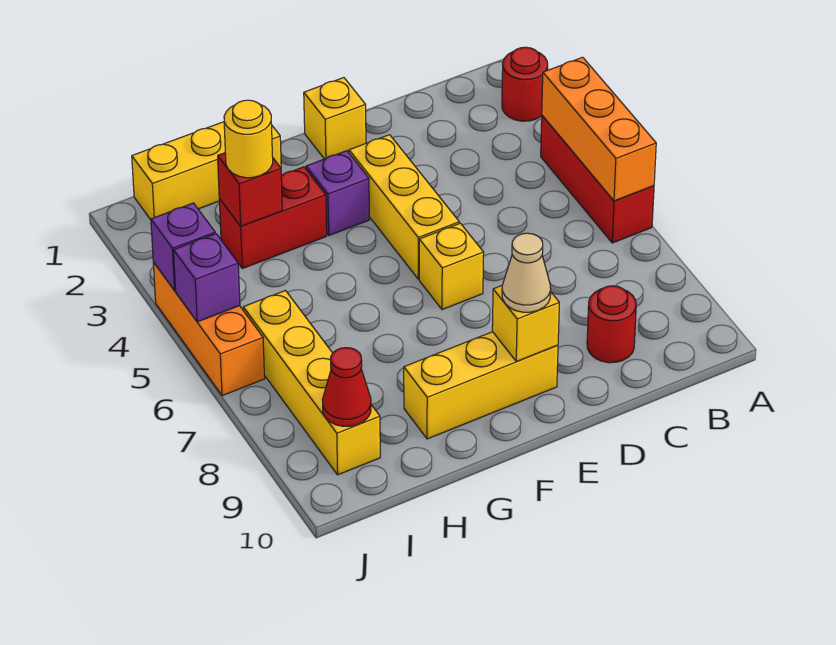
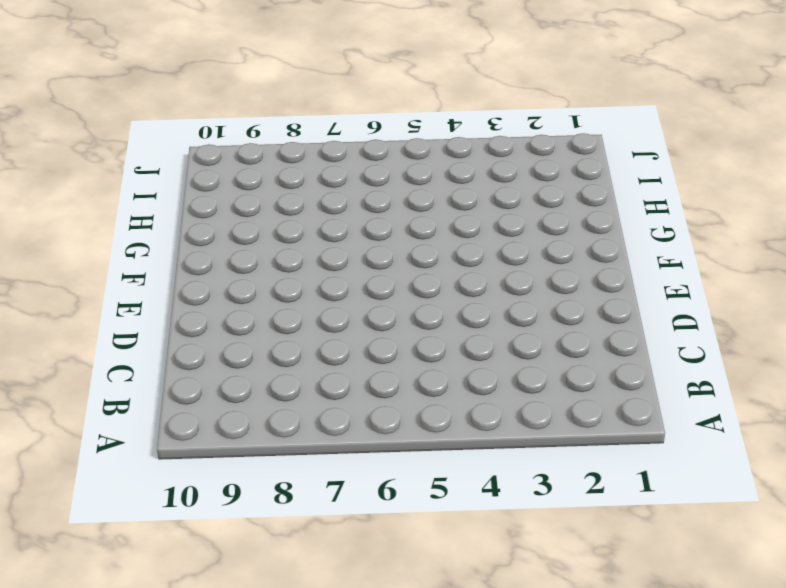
none -> red 1x1 round brick [502,47,548,121]
none -> red 1x3 brick [541,116,654,243]
none -> red 1x1 round brick [587,286,636,363]

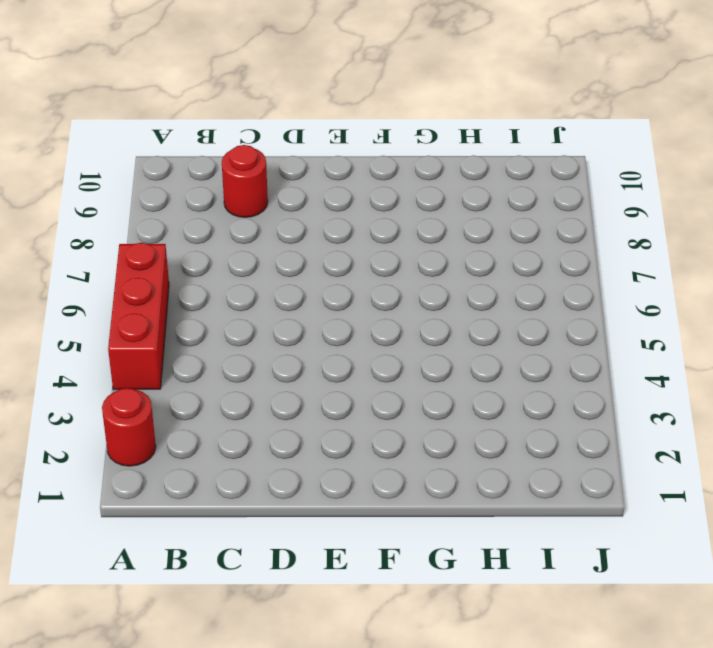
none -> yellow 1x1 brick [304,78,366,159]
none -> yellow 1x3 brick [349,135,459,279]
none -> yellow 1x1 brick [419,223,484,310]

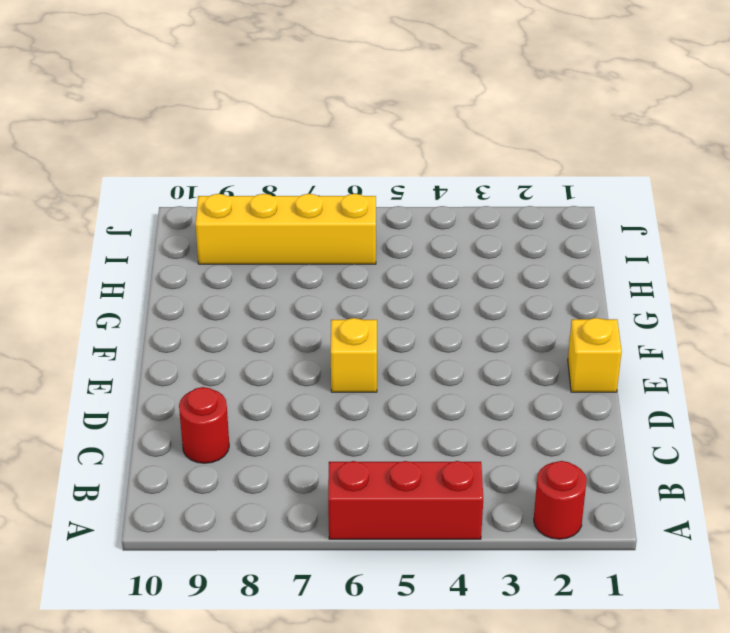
none -> yellow 1x3 brick [349,135,459,279]
none -> yellow 1x3 brick [404,332,558,439]
none -> purple 1x1 brick [306,151,369,235]

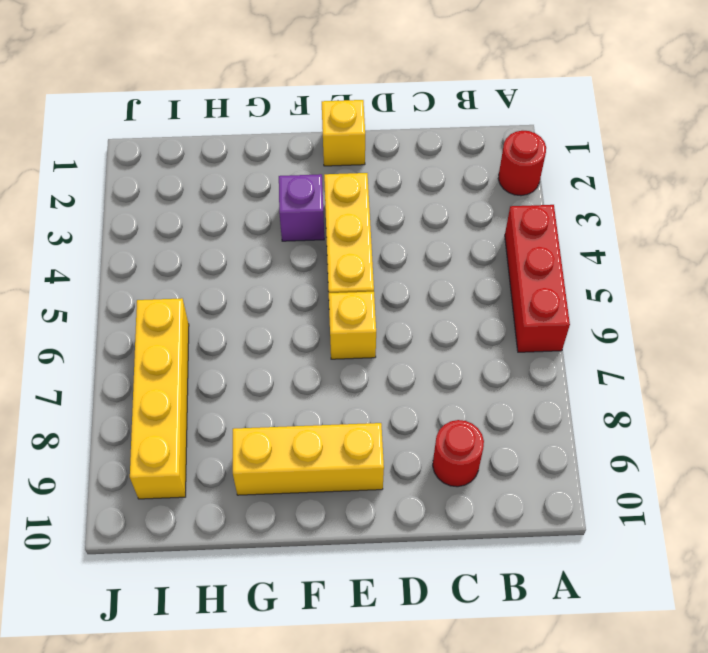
none -> yellow 1x3 brick [132,122,281,220]
none -> red 1x2 brick [219,167,327,268]
none -> orange 1x3 brick [153,262,265,396]

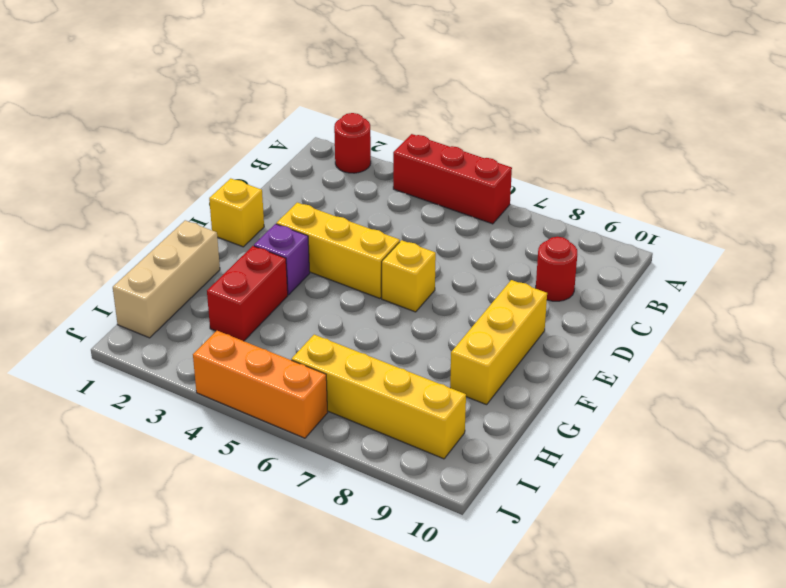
tan 1x3 brick [113,220,220,338] -> yellow 1x3 brick [132,122,281,220]
none -> orange 1x3 brick [542,57,656,201]
none -> yellow 1x1 brick [492,286,559,361]
none -> red 1x1 brick [218,153,282,226]

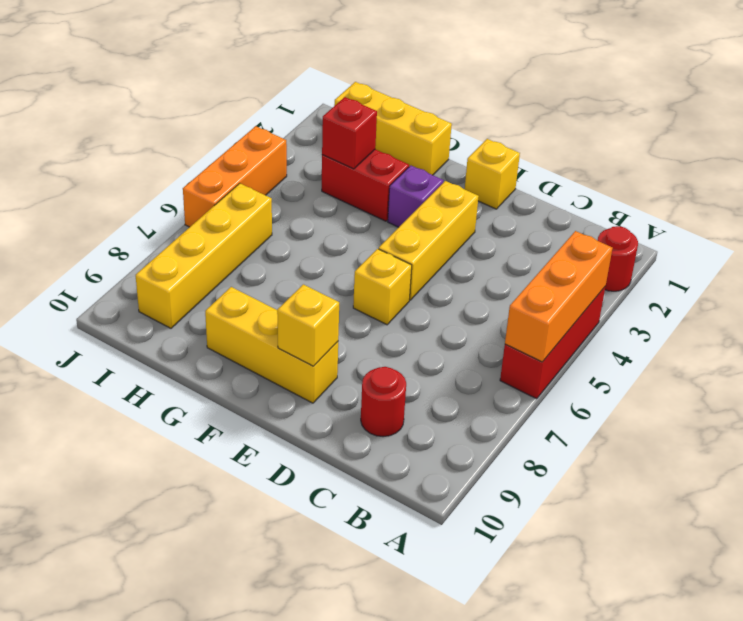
none -> red 1x1 cone [322,348,371,426]
none -> purple 1x1 brick [151,203,215,291]
none -> purple 1x1 brick [173,234,240,322]

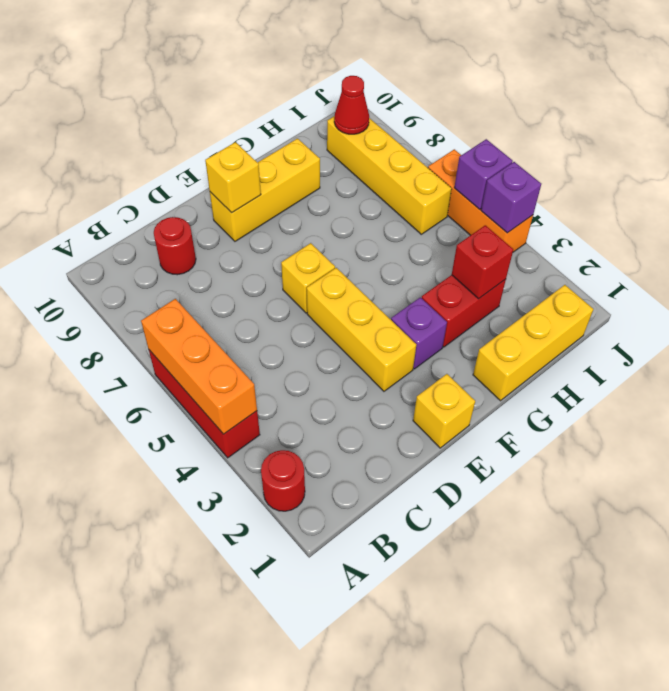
none -> tan 1x1 cone [502,233,551,312]
none -> yellow 1x1 round brick [224,100,273,178]

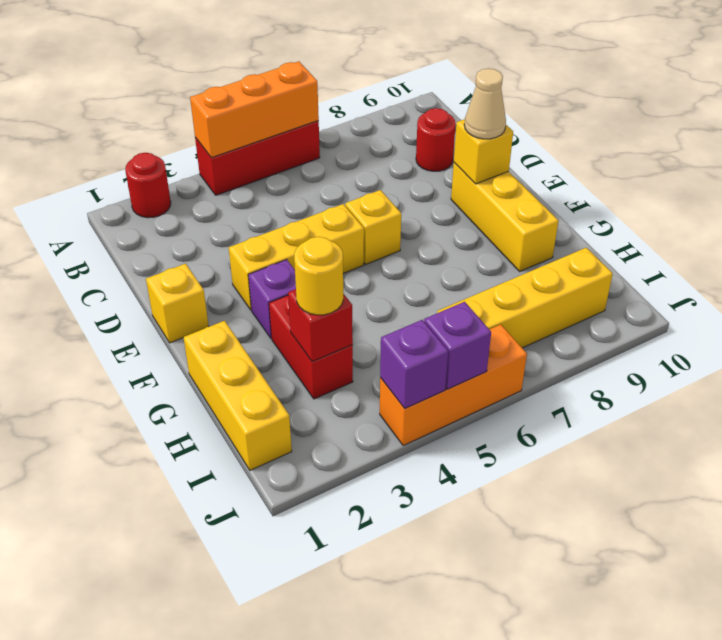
none -> red 1x1 cone [322,348,371,426]

